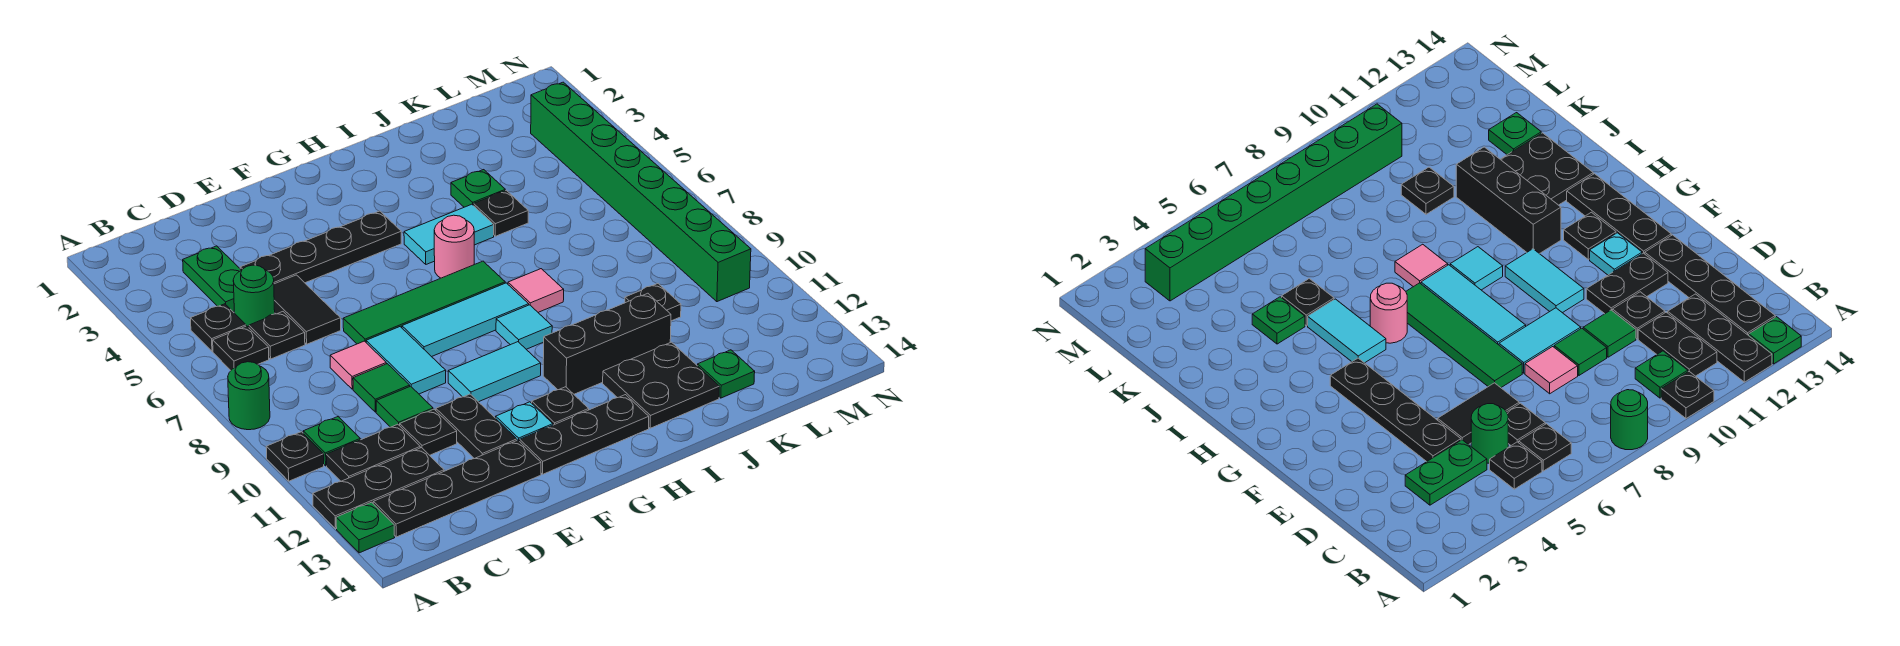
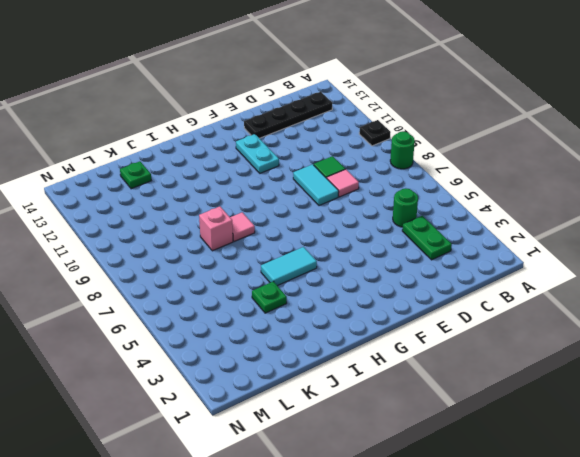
cyan 1x2 plate [236,134,279,173] -> cyan 1x1 plate [496,402,553,441]
pink 1x1 brick [199,206,233,251] -> none
none -> black 1x3 plate [313,448,444,529]
none -> green 1x1 plate [336,502,395,553]
none -> black 1x1 plate [191,304,246,351]
none -> black 1x1 plate [213,326,269,370]

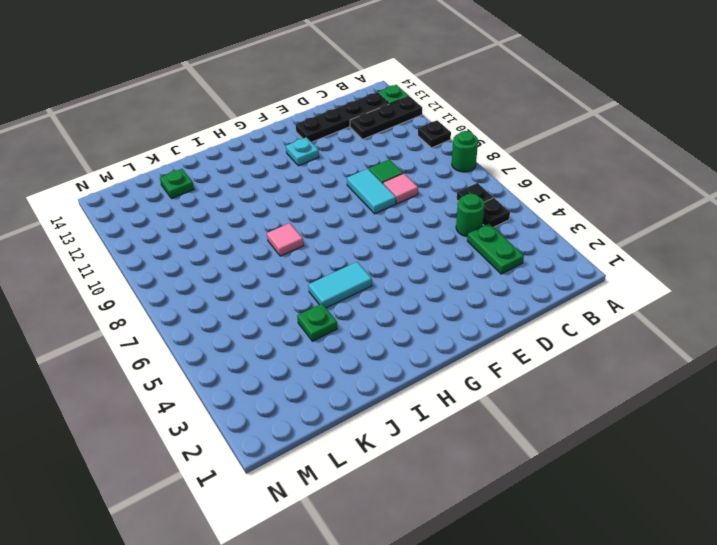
none -> green 1x1 plate [303,417,360,466]
none -> black 1x2 plate [326,424,420,481]
none -> black 1x1 plate [249,312,305,359]
none -> black 1x4 plate [240,211,401,284]

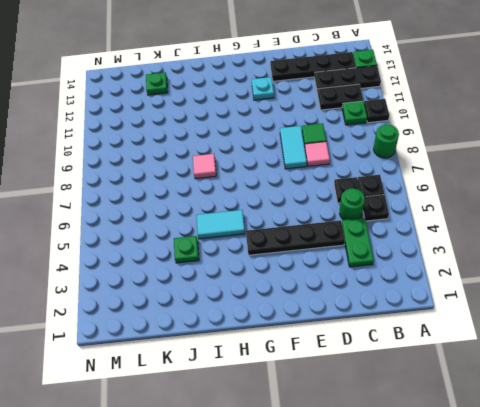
none -> black 1x2 tile [274,275,341,344]
none -> green 1x1 tile [376,386,433,427]
none -> black 1x1 plate [400,409,457,455]
none -> green 1x4 tile [343,261,505,344]

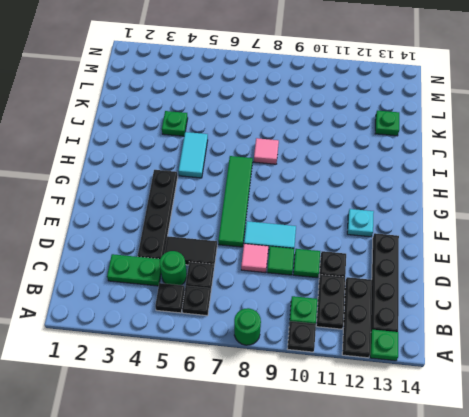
none -> black 1x2 plate [436,394,517,459]
none -> cyan 1x3 tile [402,283,529,357]
none -> cyan 1x2 tile [448,342,541,402]
none -> black 1x3 plate [520,395,649,474]

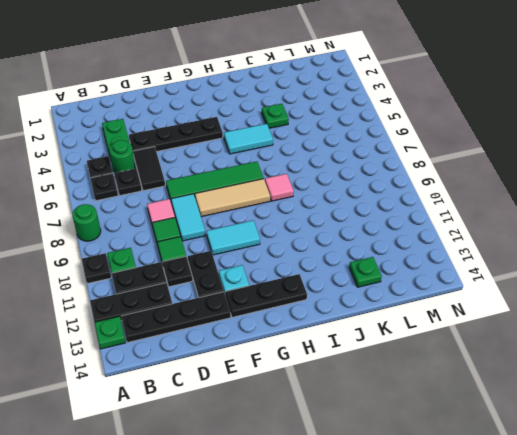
tan 1x3 tile [195,179,270,217] -> cyan 1x3 tile [402,283,529,357]
none -> black 1x1 plate [532,387,589,425]
none -> pink 1x1 round brick [434,215,474,278]
none -> cyan 1x1 tile [496,305,552,349]
none -> black 1x3 brick [543,293,671,394]

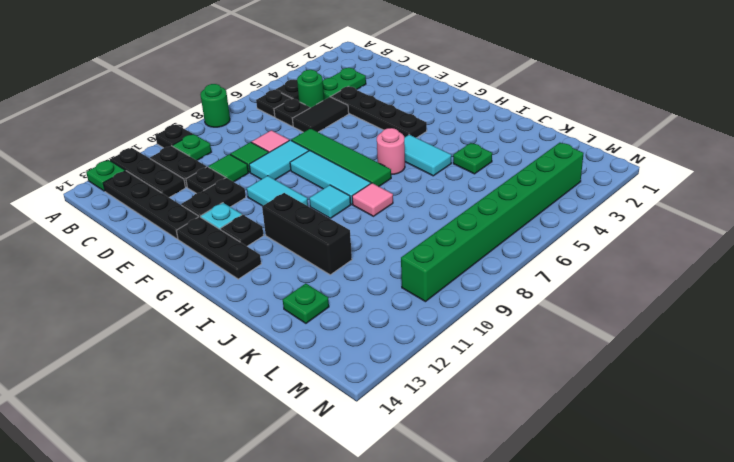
none -> black 2x2 plate [603,342,720,428]
none -> black 1x1 plate [474,190,528,236]
none -> black 1x1 plate [625,284,681,321]

